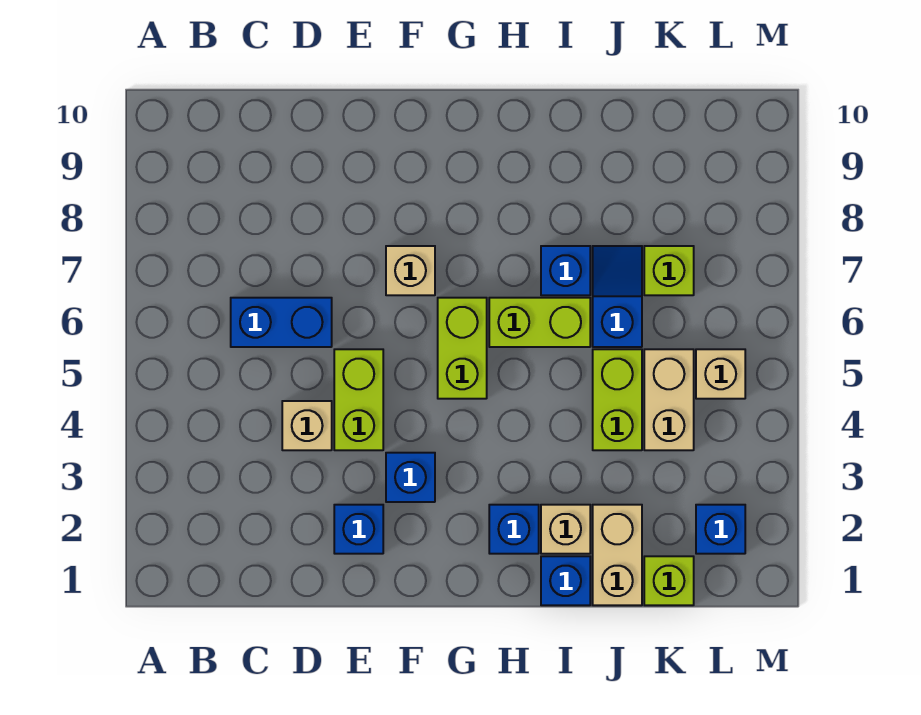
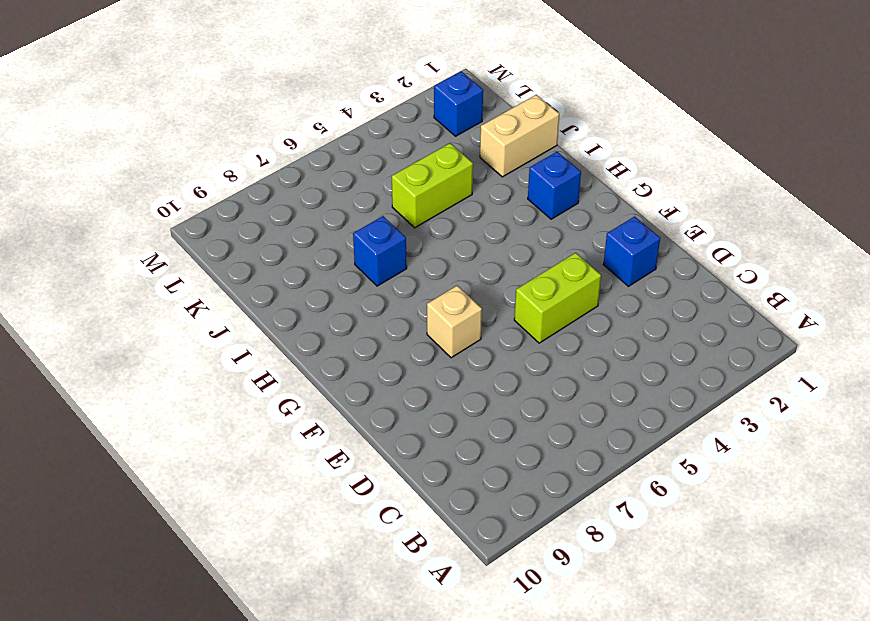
none -> blue 1x2 brick [231,298,332,347]
none -> tan 1x1 brick [282,401,332,450]
none -> blue 1x1 brick [386,453,435,502]

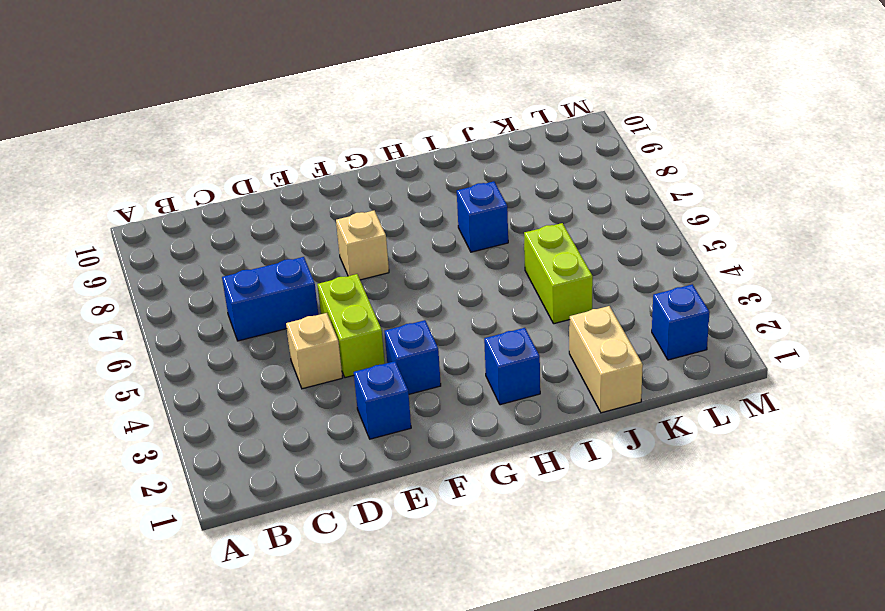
none -> lime 1x2 brick [438,298,487,399]
none -> lime 1x2 brick [489,298,590,347]
none -> blue 1x1 brick [541,556,590,605]

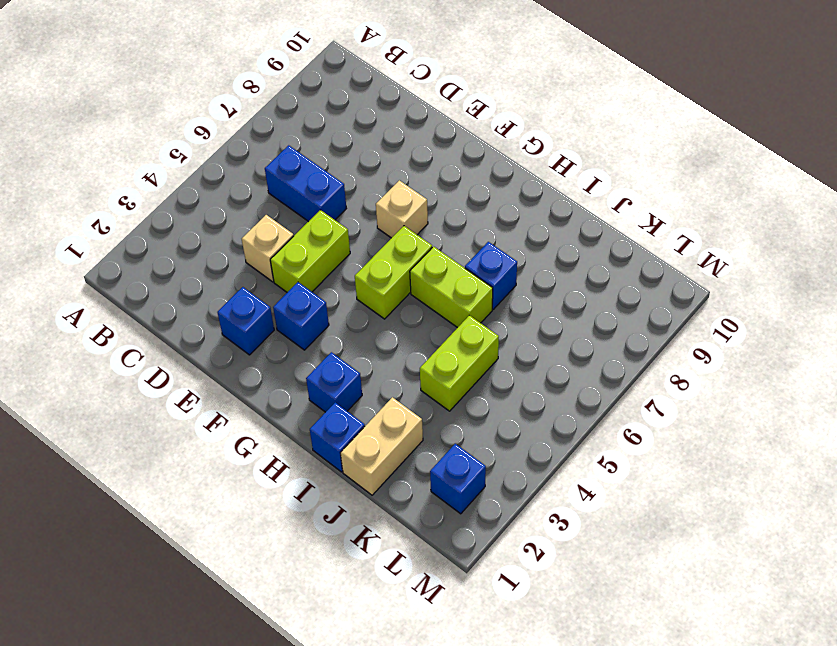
none -> tan 1x1 brick [541,505,590,554]
none -> blue 1x2 slope [593,246,642,347]
none -> lime 1x1 brick [644,556,694,605]

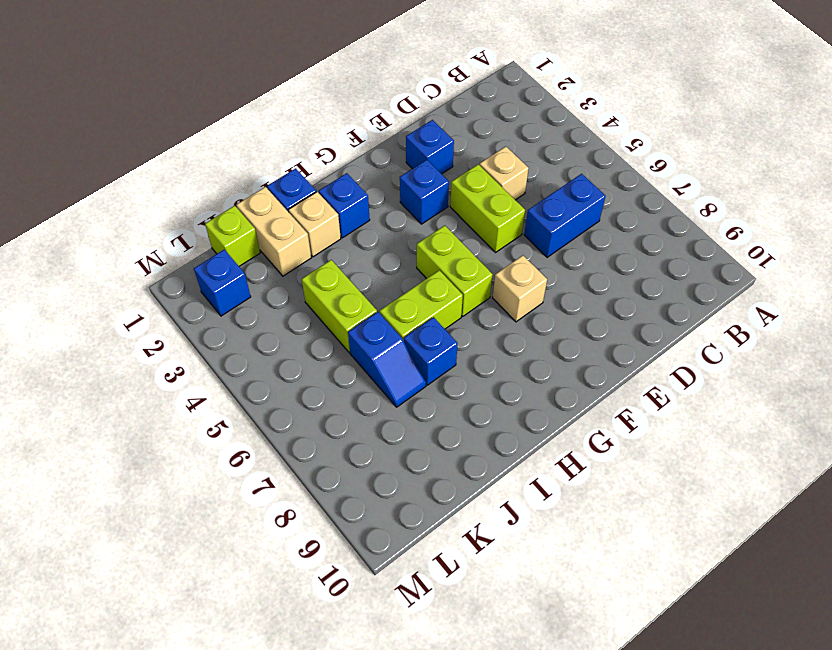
none -> tan 1x2 brick [644,349,694,450]
none -> lime 1x1 brick [644,246,694,295]
none -> tan 1x1 brick [696,349,745,399]

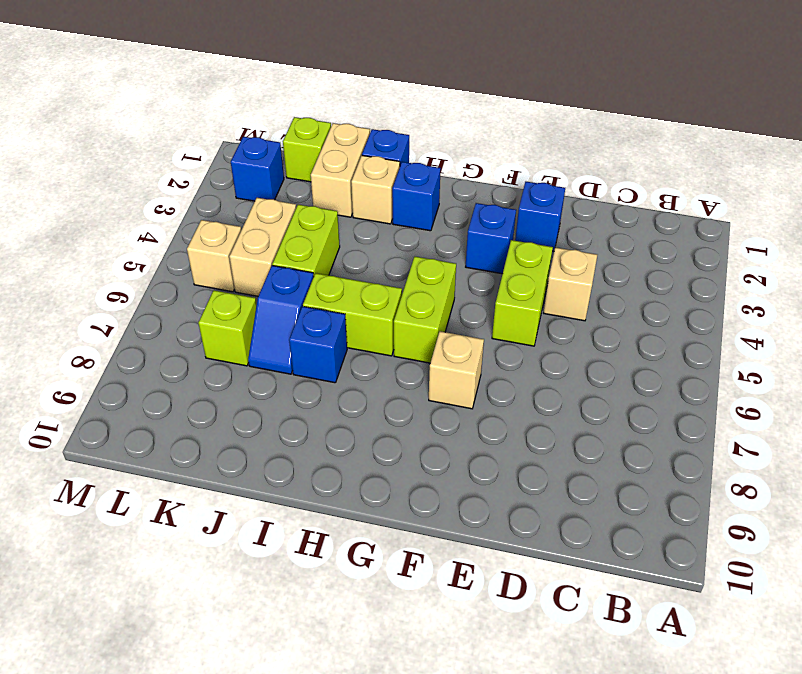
none -> blue 1x2 brick [231,298,332,347]

